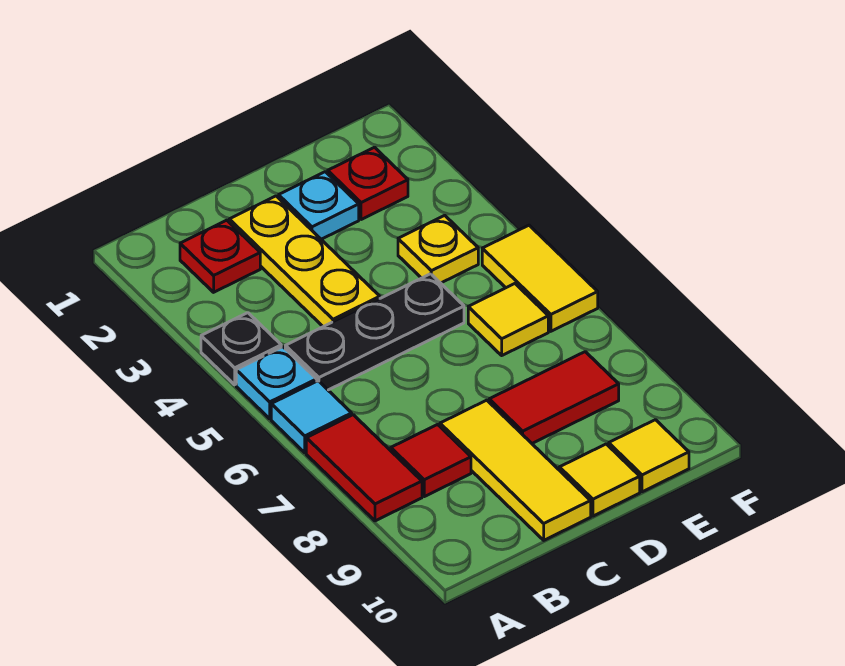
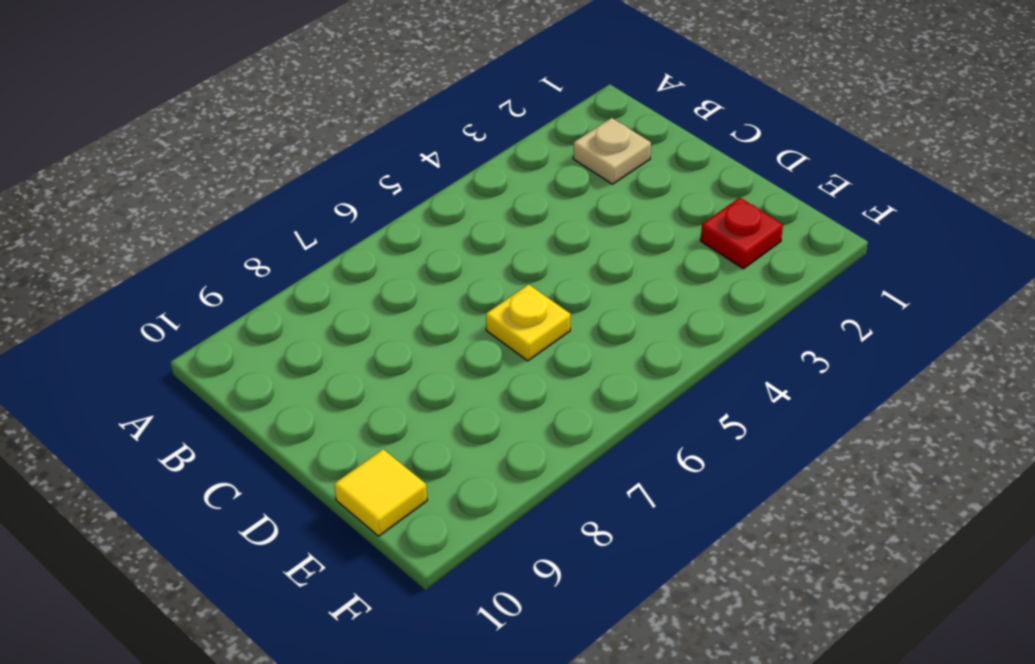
tan 1x1 plate [573,118,651,184] -> red 1x1 plate [180,220,260,292]
yellow 1x1 plate [486,284,571,361] -> yellow 1x1 plate moved to [398,215,478,283]
none -> black 1x1 plate [201,313,281,385]
none -> cyan 1x1 plate [236,347,317,419]
none -> cyan 1x1 tile [271,381,352,453]

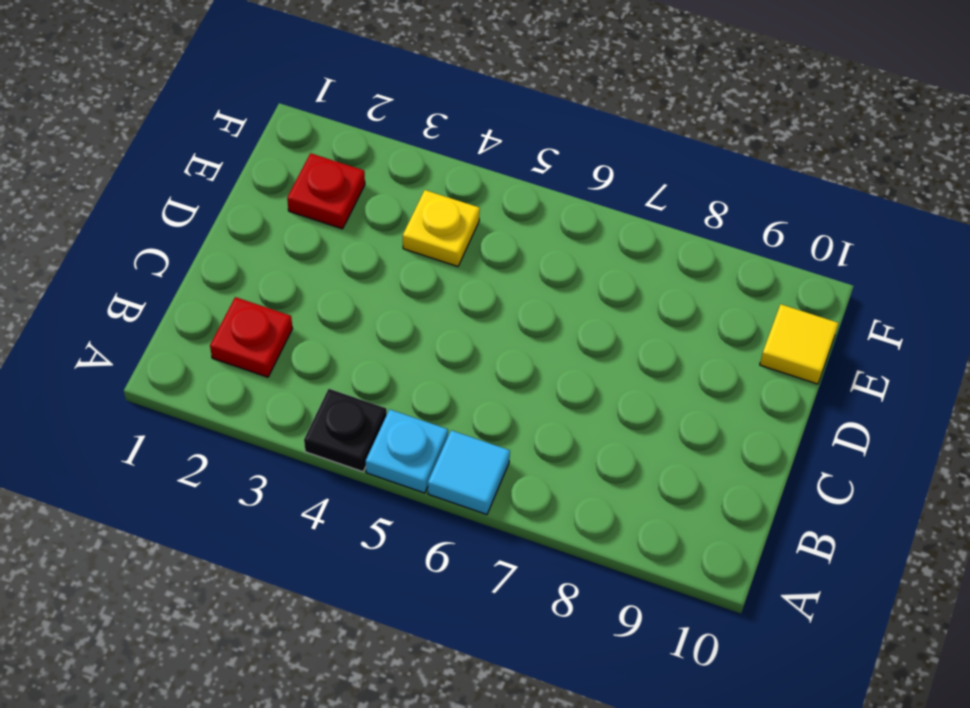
none -> red 1x2 tile [306,415,422,521]
none -> black 1x3 plate [285,274,464,390]
none -> red 1x1 tile [391,425,471,497]

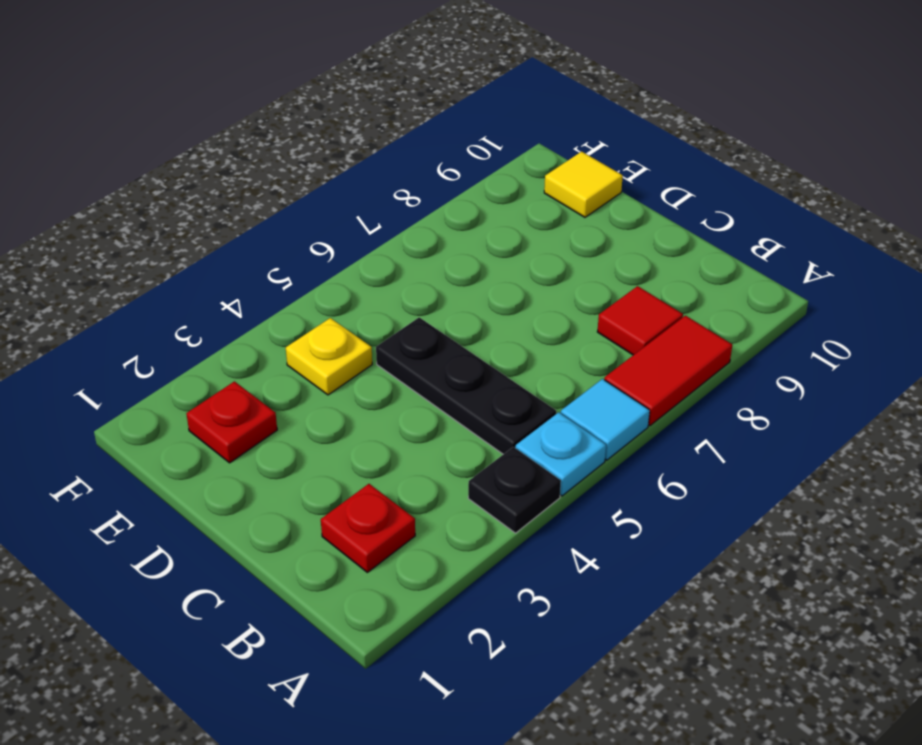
none -> yellow 1x3 plate [229,196,380,327]
none -> yellow 1x3 tile [440,400,591,540]
none -> cyan 1x1 plate [279,172,359,239]

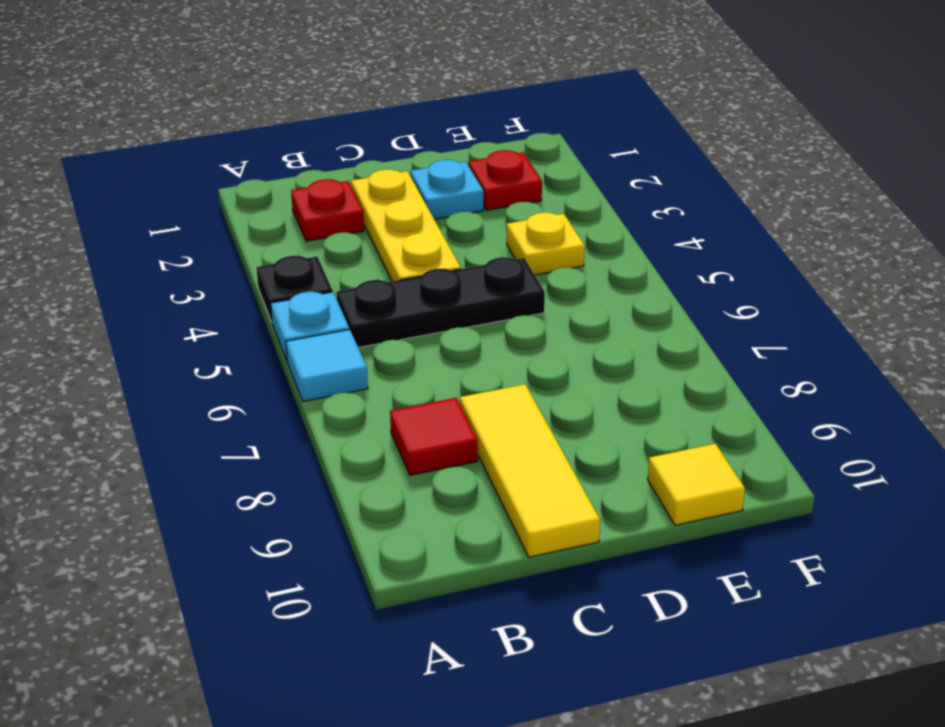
none -> red 1x2 tile [306,415,422,521]
none -> red 1x2 tile [489,352,619,443]
none -> yellow 1x1 tile [559,444,640,516]

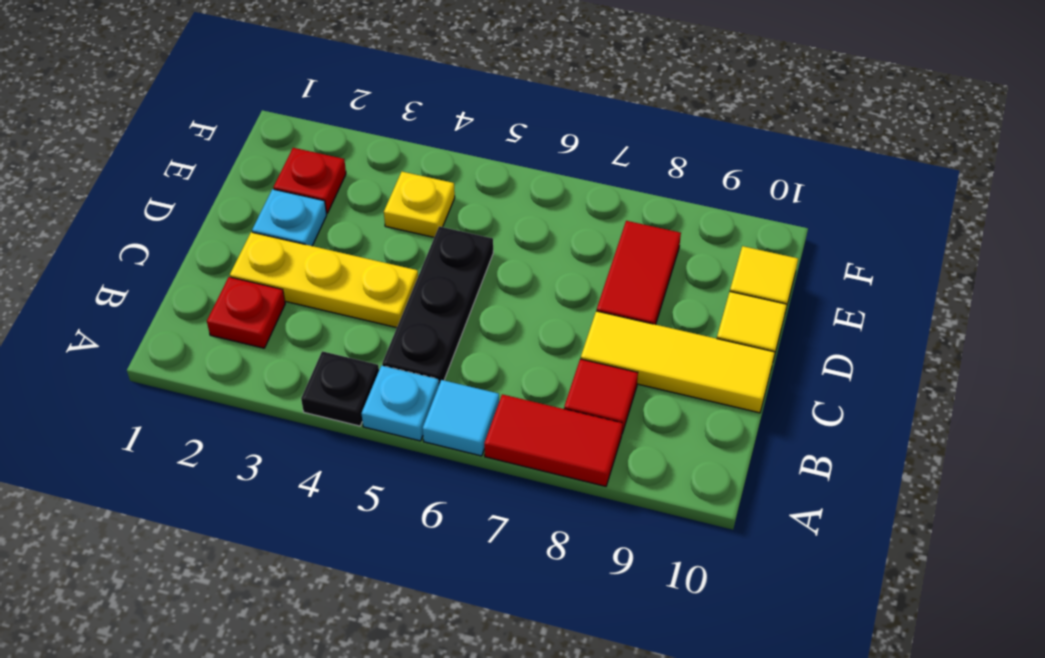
none -> yellow 1x1 tile [468,284,548,355]
none -> yellow 1x2 tile [482,225,598,331]

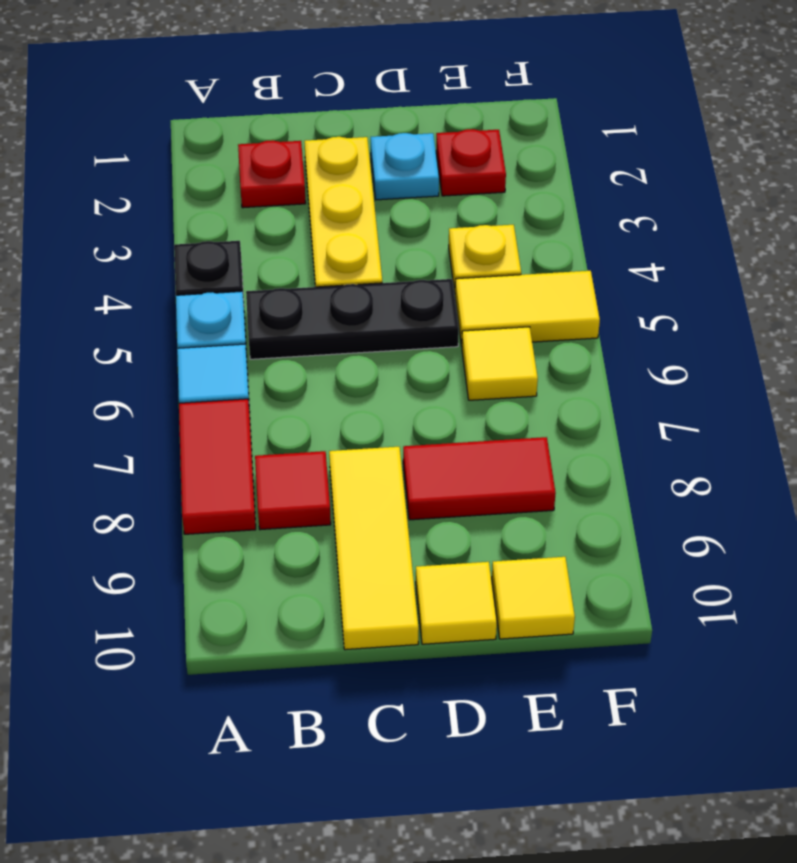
yellow 1x2 tile [455,271,600,346] -> yellow 1x2 tile turned to [482,225,598,331]

